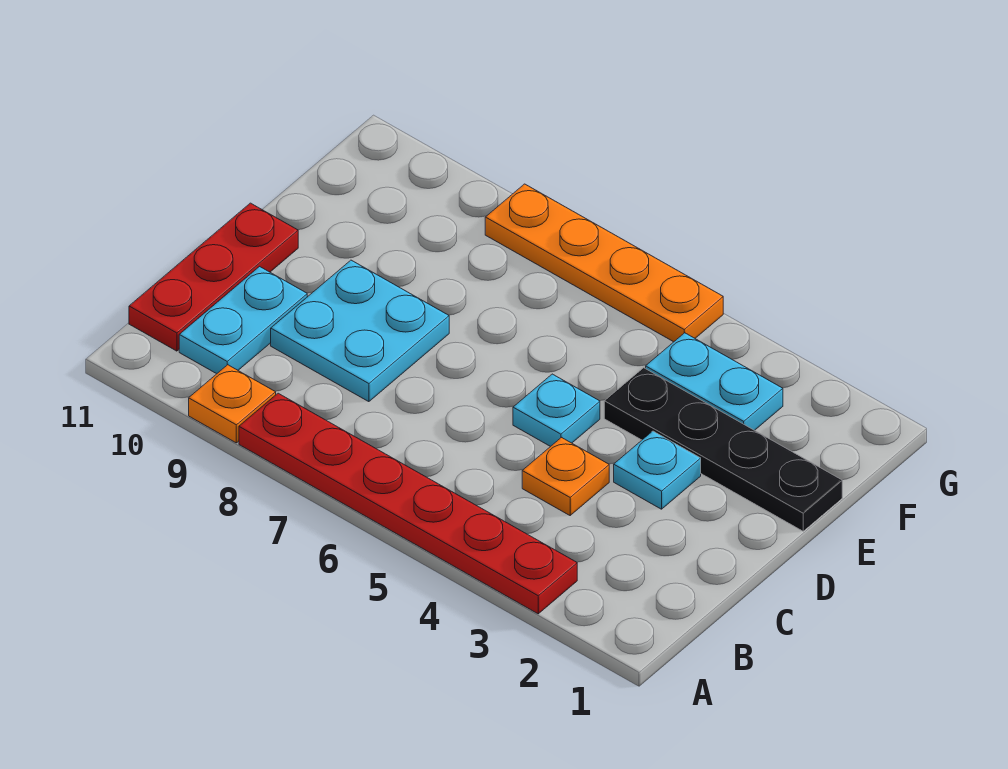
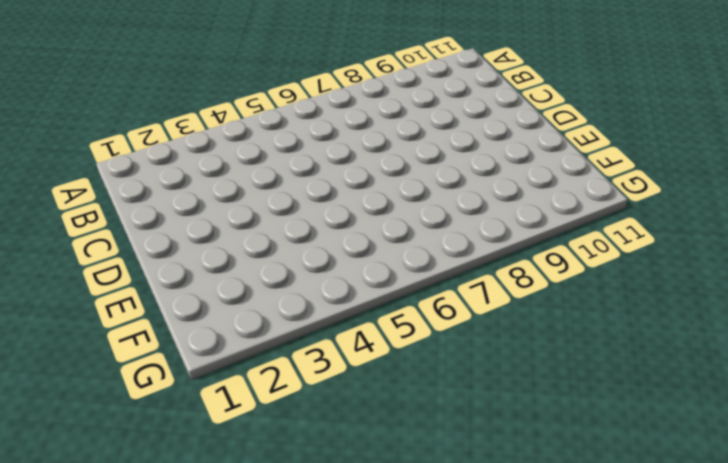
none -> red 1x6 plate [239,393,577,614]
none -> orange 1x1 plate [189,365,276,443]

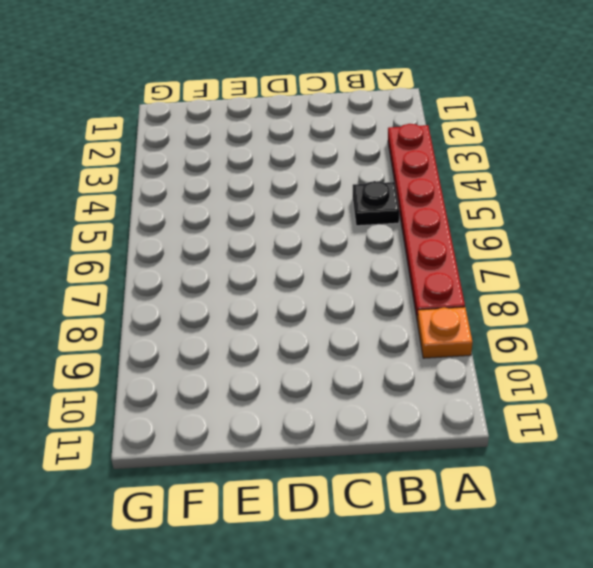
black 1x1 plate [353,181,399,226] -> none
none -> cyan 1x2 plate [179,267,307,374]
none -> red 1x3 plate [129,203,298,351]

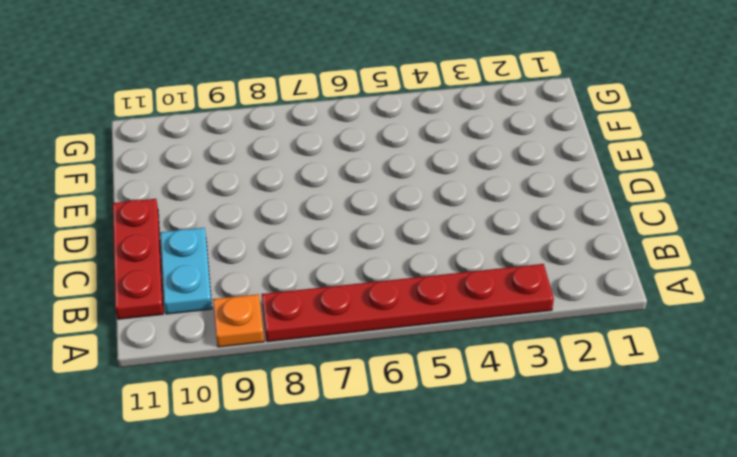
none -> orange 1x1 plate [522,438,609,515]
none -> cyan 2x2 plate [271,260,449,402]

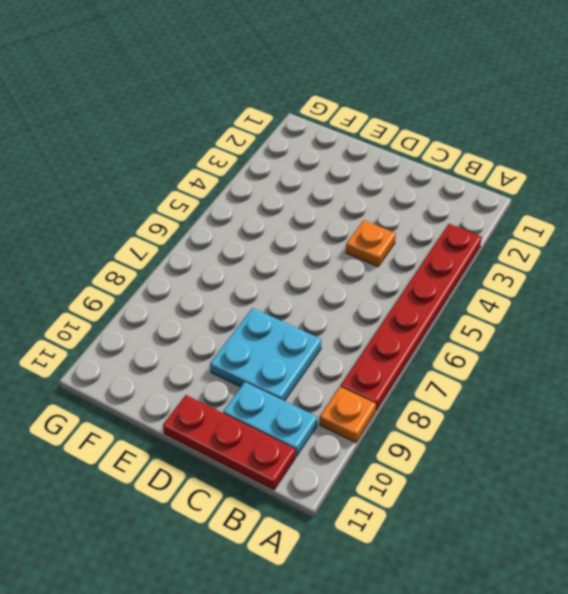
none -> cyan 1x1 plate [614,431,701,509]
none -> cyan 1x1 plate [513,374,600,447]

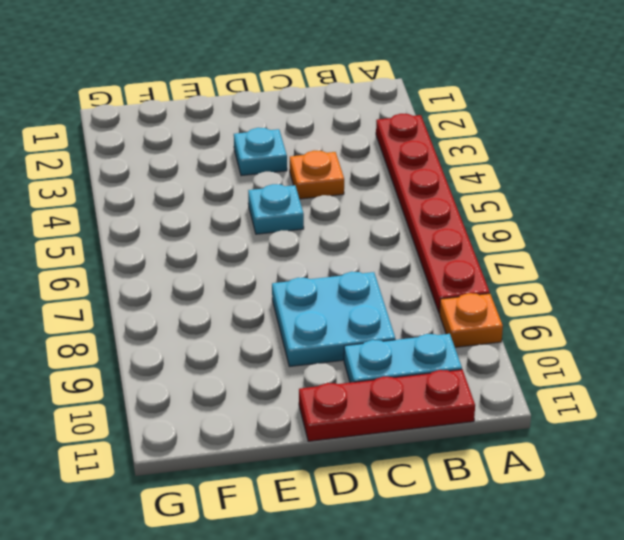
none -> black 1x4 plate [604,368,842,531]
none -> cyan 1x2 plate [646,333,783,430]

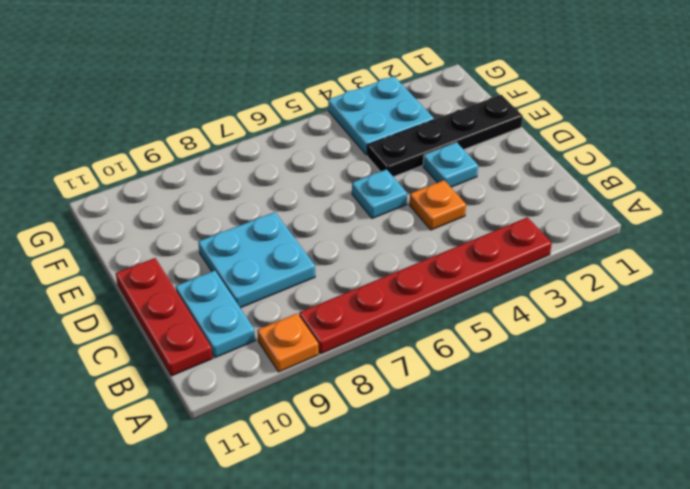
cyan 2x2 plate [328,76,434,155] -> cyan 1x2 plate [646,333,783,430]
none -> orange 1x4 plate [485,184,723,342]

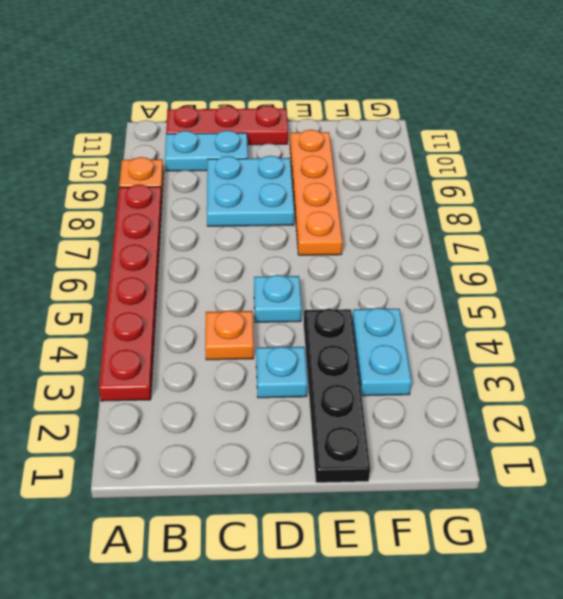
orange 1x4 plate [290,130,343,255] -> orange 1x4 plate moved to [485,184,723,342]

